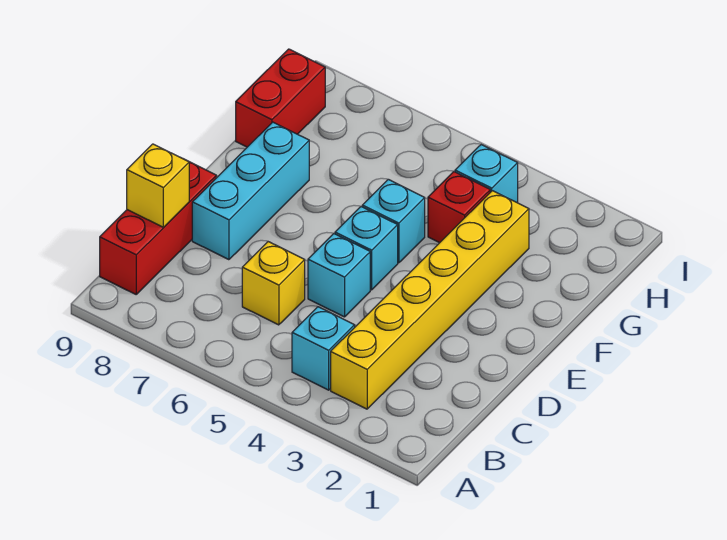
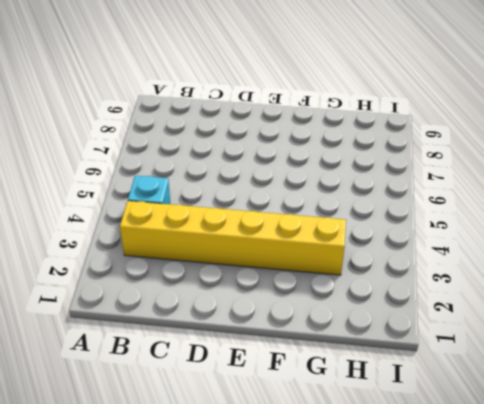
none -> red 1x3 brick [100,162,216,294]
none -> yellow 1x1 brick [242,242,305,325]
none -> cyan 1x1 brick [308,234,370,317]

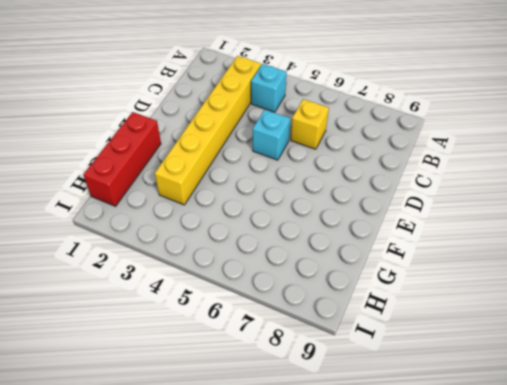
red 1x3 brick [84,112,161,206] -> red 1x3 brick moved to [100,162,216,294]
none -> cyan 1x3 brick [192,122,309,260]
none -> cyan 1x1 brick [335,207,398,290]
none -> cyan 1x1 brick [362,179,425,263]

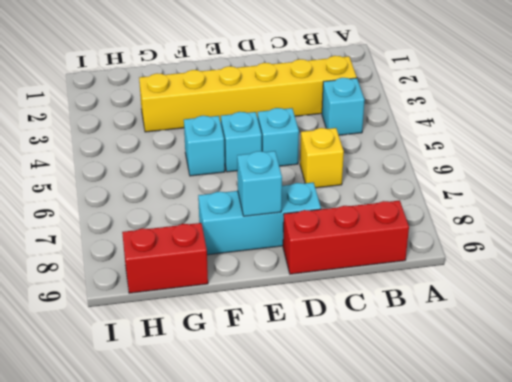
cyan 1x1 brick [237,151,282,216] -> cyan 1x1 brick moved to [455,145,518,202]
none -> red 1x1 brick [428,172,490,243]
none -> yellow 1x1 brick [127,144,189,227]

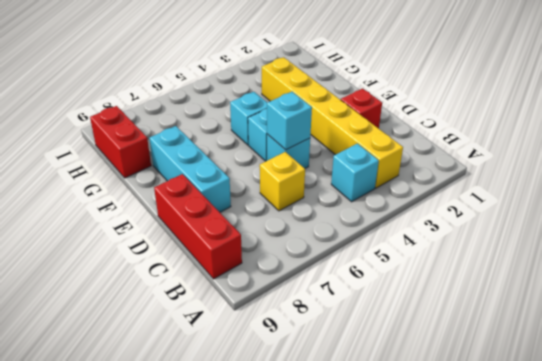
red 1x1 brick [341,89,382,128] -> red 1x1 brick moved to [428,172,490,243]
cyan 1x1 brick [267,92,312,150] -> cyan 1x1 brick moved to [455,145,518,202]
none -> yellow 1x1 brick [127,144,189,227]

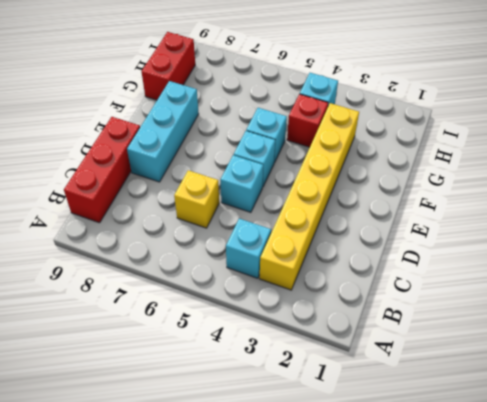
none -> yellow 1x1 brick [127,144,189,227]

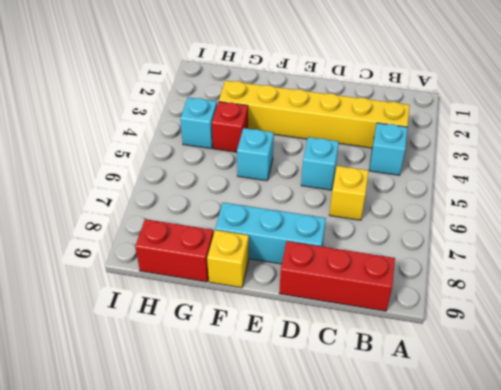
yellow 1x1 brick [207,230,249,288] -> yellow 1x1 brick moved to [127,144,189,227]
none -> cyan 1x1 brick [335,207,398,290]

